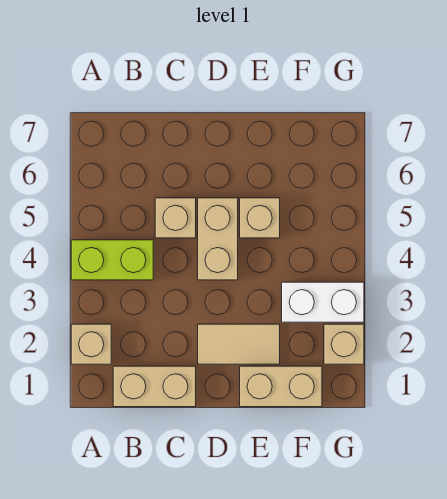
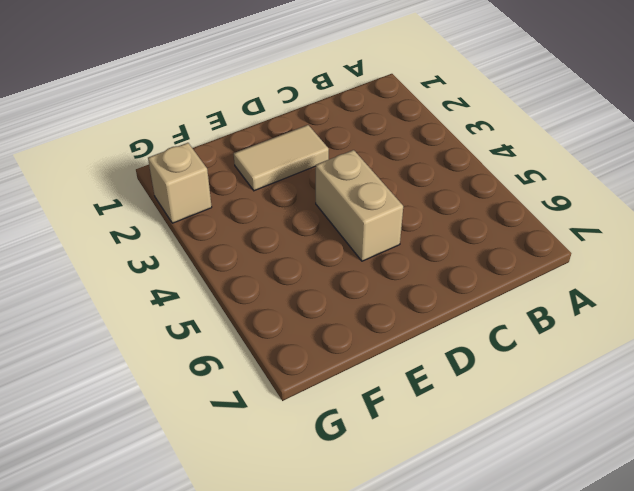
none -> tan 1x1 brick [71,324,111,364]
none -> lime 1x2 brick [71,240,153,280]

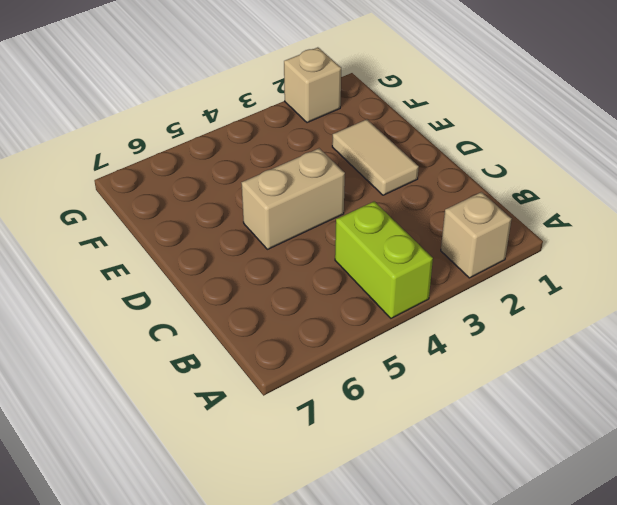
none -> tan 1x2 brick [113,366,196,407]
none -> tan 1x1 brick [155,198,196,238]

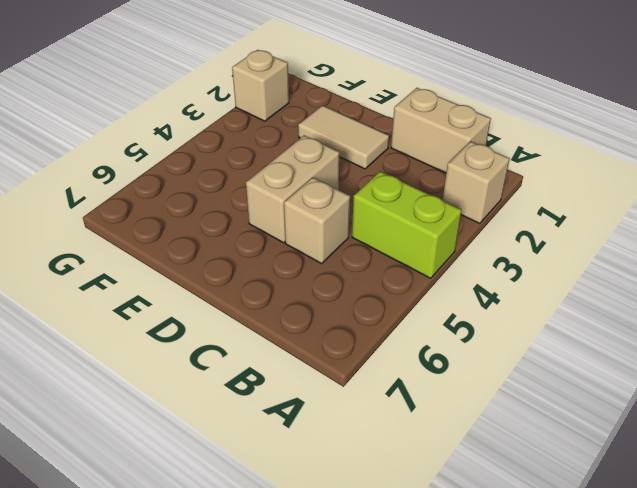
none -> tan 1x2 brick [240,366,322,407]
none -> tan 1x1 brick [240,198,280,238]

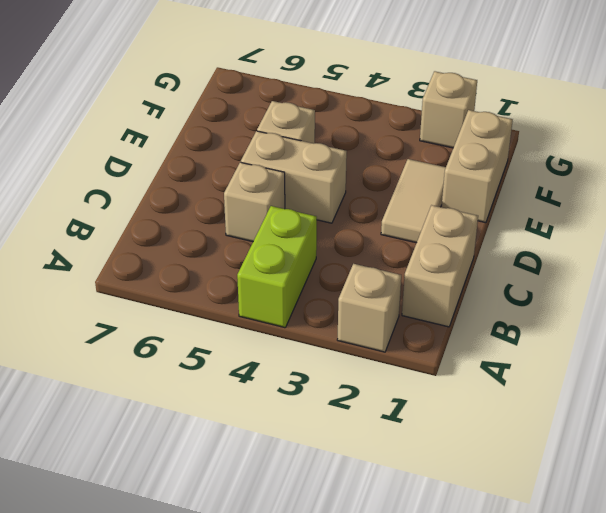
none -> white 1x2 brick [282,282,364,322]

